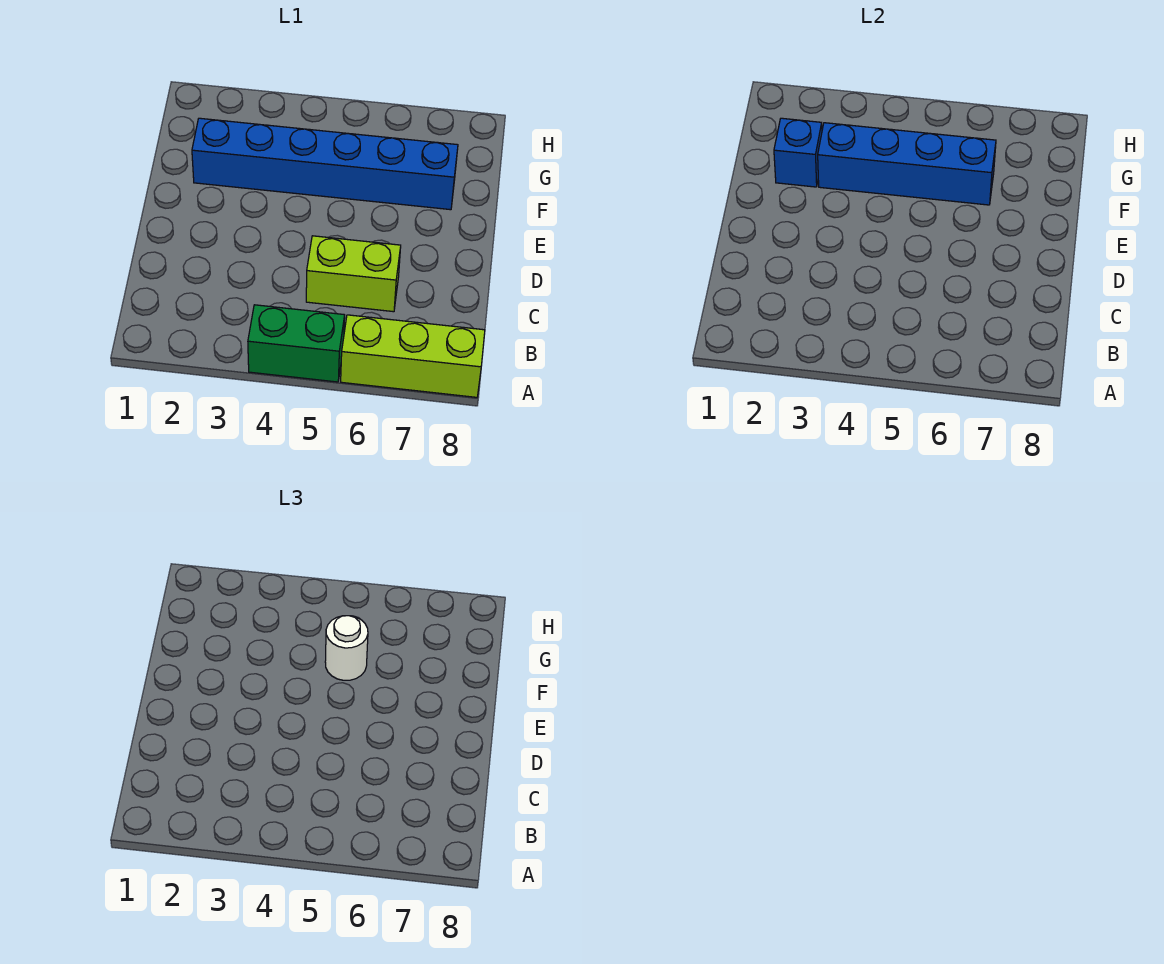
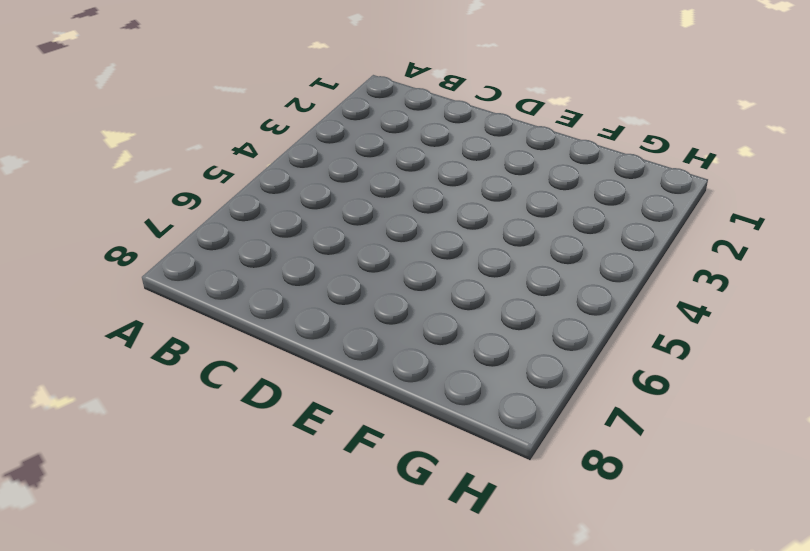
none -> green 1x2 brick [248,305,345,382]
none -> lime 1x3 brick [341,315,485,397]

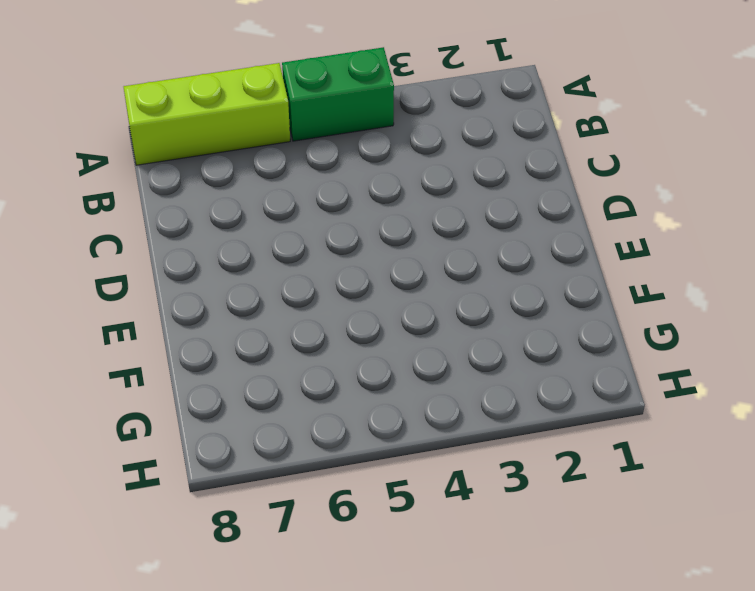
none -> lime 1x2 brick [306,236,401,312]
none -> blue 1x6 brick [192,118,458,210]

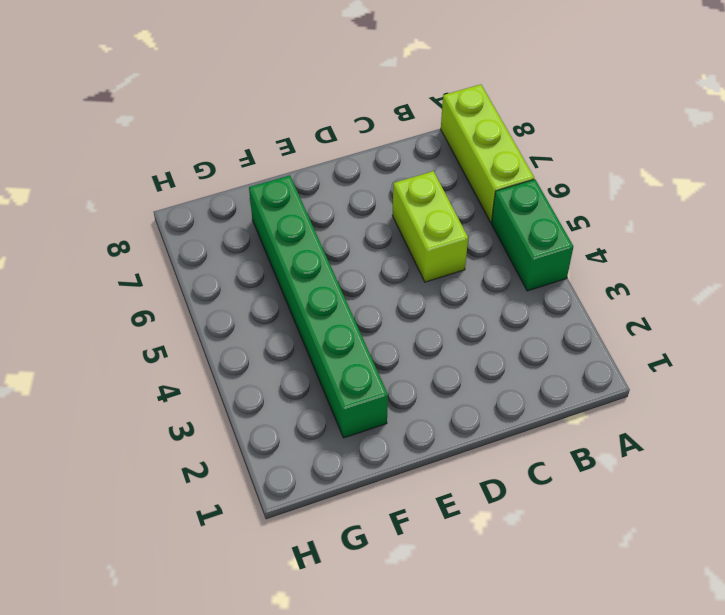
green 1x6 brick [249,175,388,438] -> blue 1x6 brick [192,118,458,210]
none -> blue 1x1 brick [774,118,822,187]
none -> blue 1x4 brick [818,123,996,205]

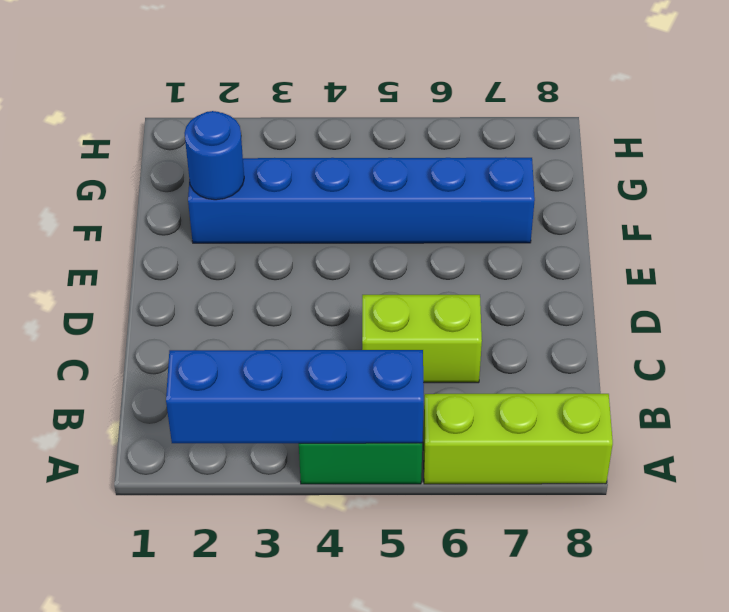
blue 1x4 brick [166,350,424,443] -> blue 1x4 brick moved to [818,123,996,205]
blue 1x1 round brick [185,111,244,200] -> blue 1x1 brick [774,118,822,187]
none -> white 1x1 round brick [325,616,368,680]

